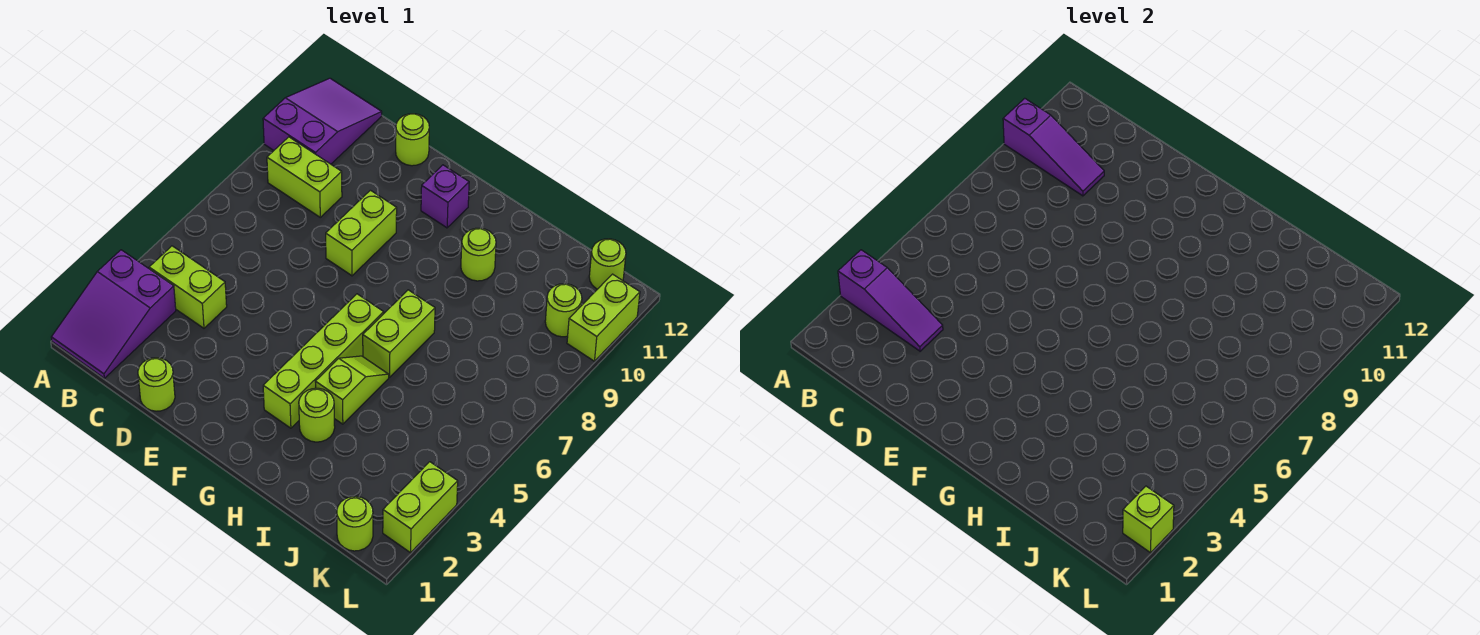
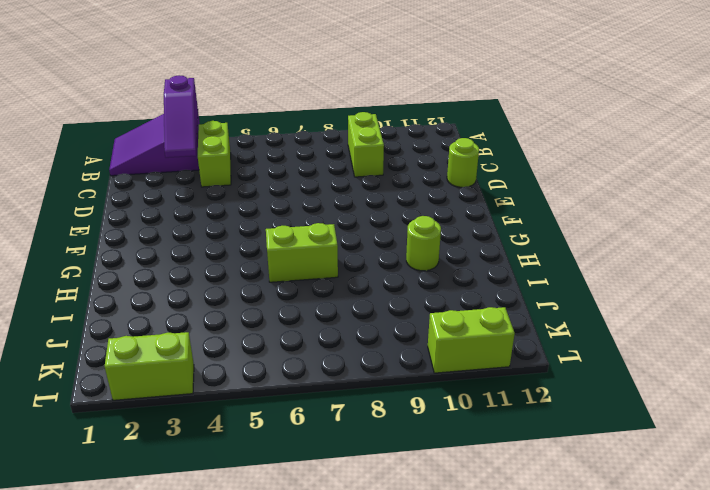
none -> purple 2x3 slope [263,78,382,164]
none -> lime 1x1 round brick [138,358,175,411]
none -> lime 1x2 brick [326,190,397,276]

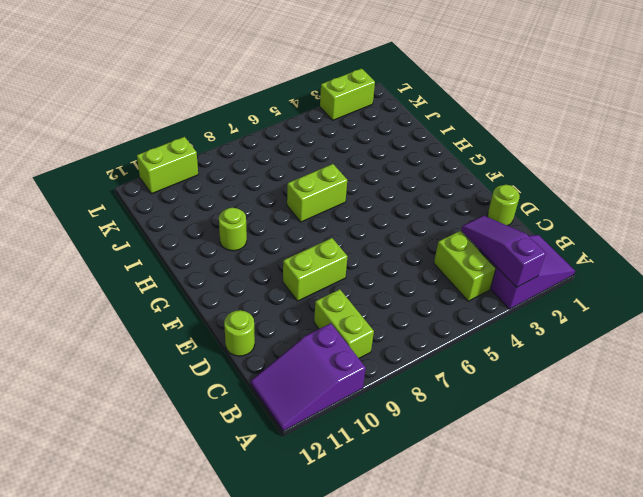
none -> purple 1x1 brick [421,165,469,228]
none -> lime 1x4 brick [263,294,384,428]
none -> lime 1x1 round brick [299,388,335,442]

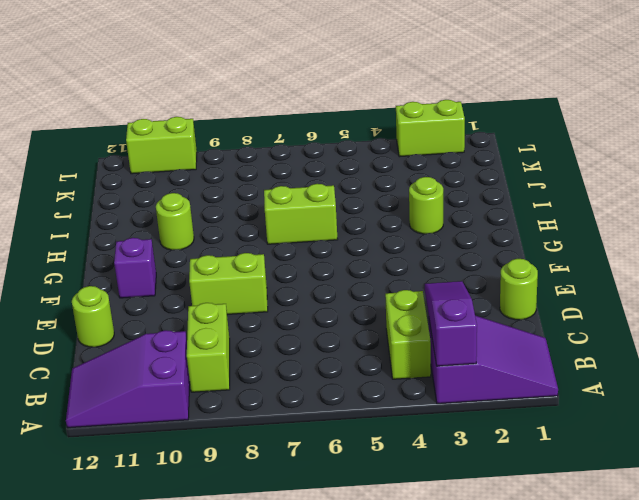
none -> lime 1x4 brick [263,294,384,428]
none -> lime 1x2 slope [315,356,389,424]
none -> lime 1x1 round brick [337,496,373,551]

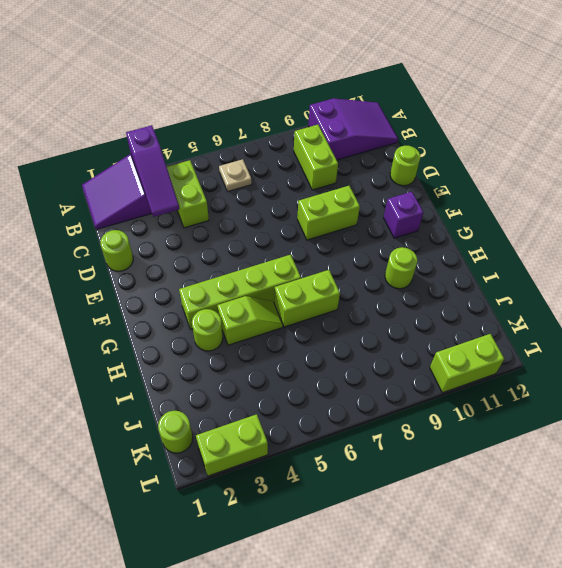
tan 1x1 plate [219,159,252,191] -> none
none -> lime 1x1 round brick [545,284,582,337]
none -> lime 1x1 round brick [589,239,626,289]
none -> purple 1x3 slope [1003,98,1104,196]

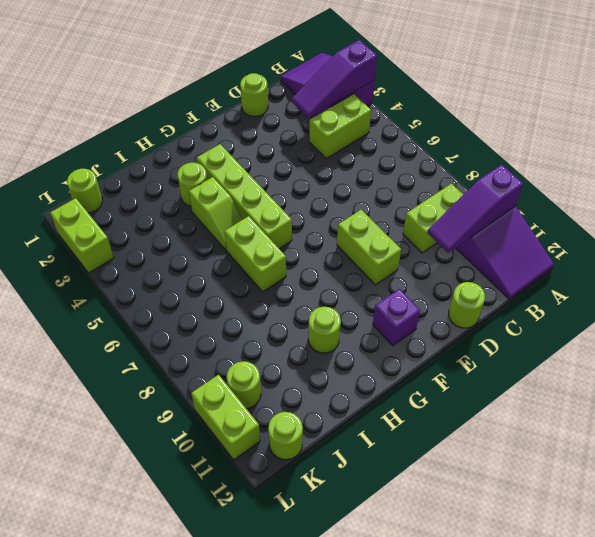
none -> lime 1x1 brick [1123,486,1174,553]

